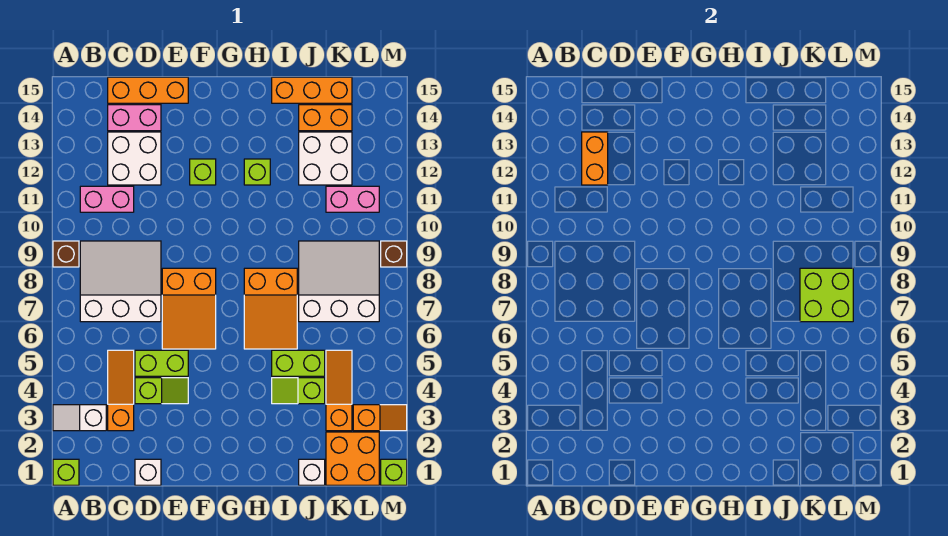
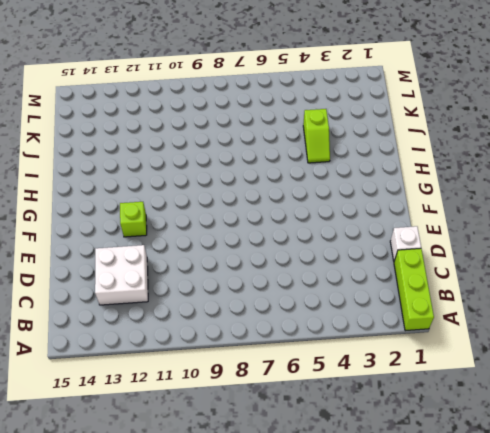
lime 1x3 brick [394,249,434,331] -> lime 1x1 brick [53,459,79,485]
none -> white 1x2 slope [53,405,106,431]
none -> brown 1x1 brick [53,241,79,267]
none -> white 3x3 slope [80,241,161,322]
none -> pink 1x2 brick [80,186,134,212]

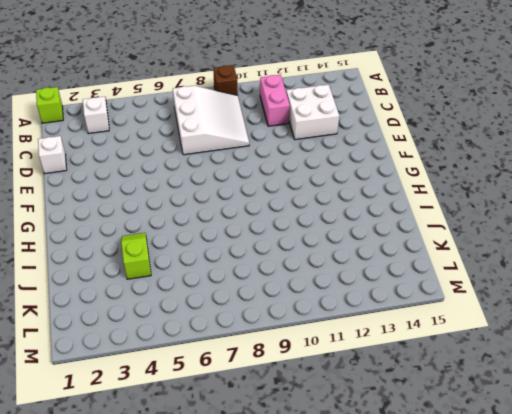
none -> orange 1x3 slope [108,350,134,431]
none -> pink 1x2 brick [108,105,161,131]
none -> orange 1x3 brick [108,77,188,103]
none -> lime 1x2 slope [135,378,188,404]

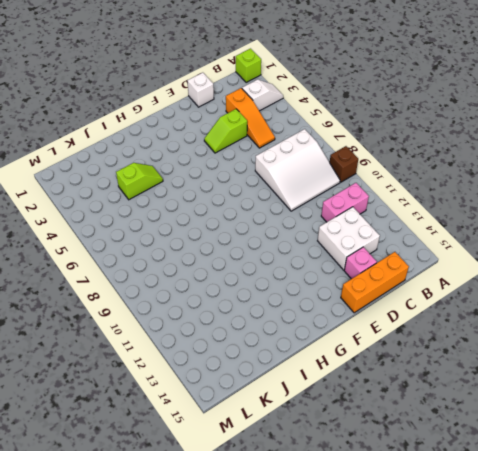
pink 1x1 brick [344,247,377,279] -> pink 1x2 brick [108,105,161,131]
none -> lime 1x2 brick [135,350,188,376]
none -> orange 2x3 slope [162,268,216,349]
none -> lime 1x1 brick [190,159,216,185]
none -> orange 2x3 slope [244,268,297,349]

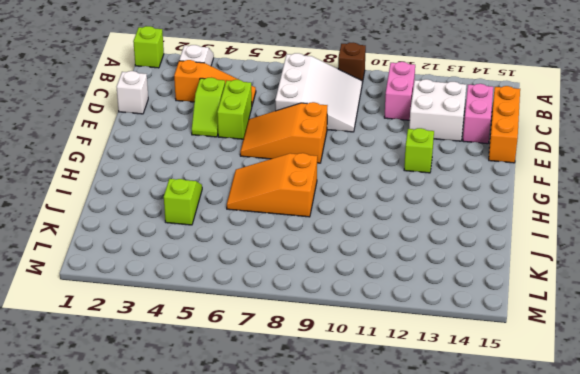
none -> lime 1x1 brick [244,159,270,185]
none -> lime 1x2 brick [272,350,325,376]
none -> orange 1x3 brick [272,77,352,103]
none -> white 1x1 brick [299,459,325,485]

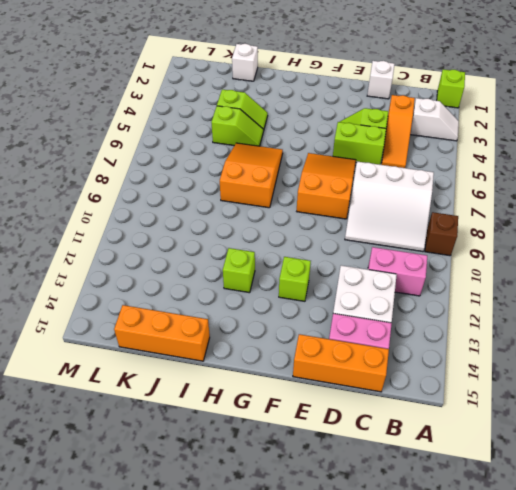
lime 1x2 slope [211,106,263,146] -> lime 1x2 brick [272,350,325,376]
none -> white 3x3 slope [299,241,379,322]
none -> white 2x2 brick [299,132,352,185]
none -> orange 1x2 brick [299,105,352,131]
none -> orange 2x2 brick [326,432,379,485]

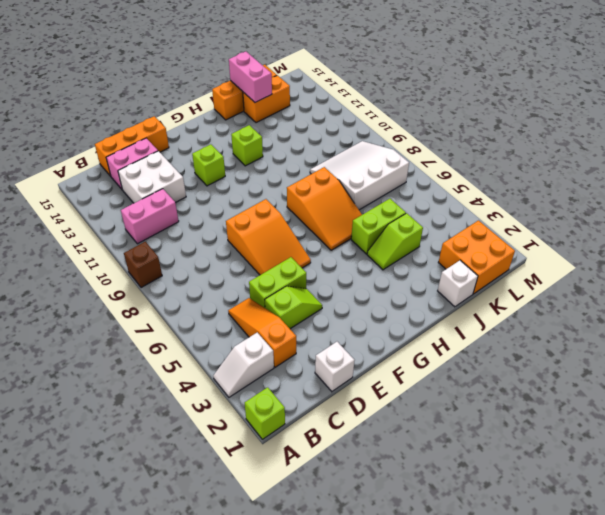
pink 1x2 brick [229,52,272,102] -> pink 1x2 brick turned to [326,186,379,212]
none -> white 3x3 slope [80,241,161,322]
none -> white 2x2 brick [299,132,352,185]
none -> orange 1x3 slope [326,350,352,431]
none -> orange 1x2 slope [353,405,407,431]

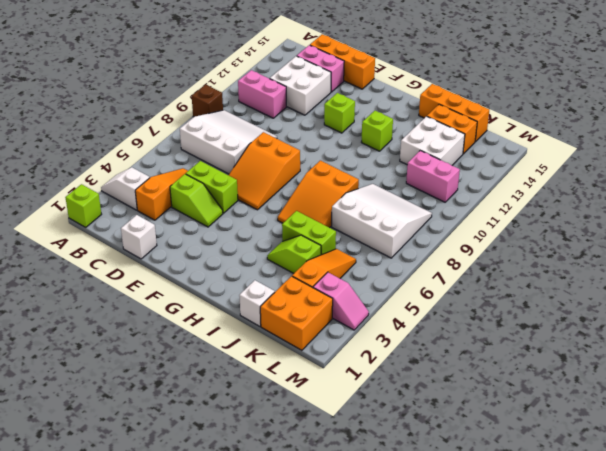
pink 1x2 slope [313,272,369,330] -> orange 1x2 slope [353,405,407,431]
none -> lime 1x1 brick [381,459,407,485]
none -> brown 1x1 brick [381,241,407,267]
none -> orange 1x2 brick [582,132,608,185]
none -> lime 2x2 brick [800,268,853,322]

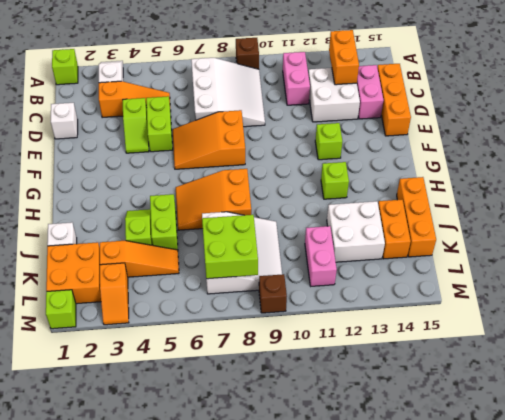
orange 1x2 brick [329,30,359,85] -> orange 1x2 brick turned to [582,132,608,185]

